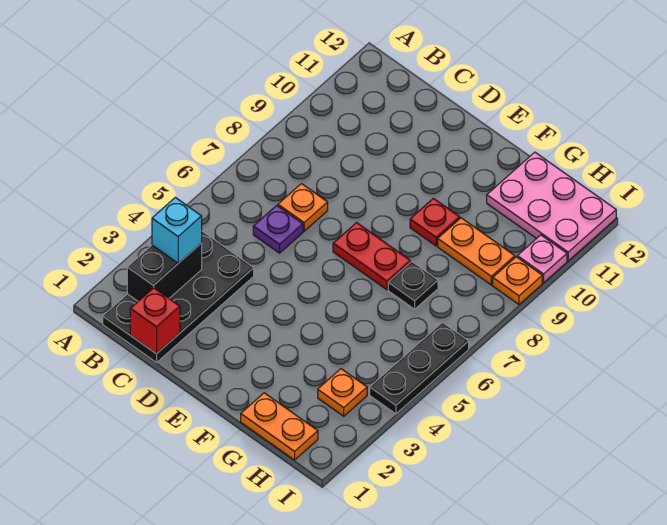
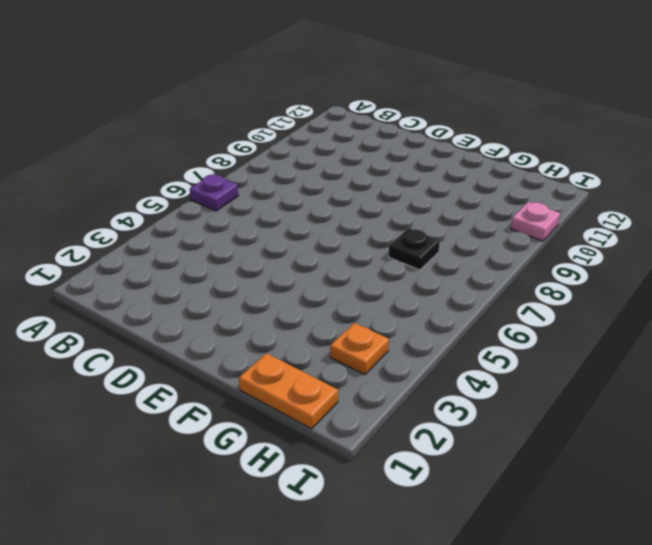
purple 1x1 plate [190,174,238,211] -> purple 1x1 plate moved to [253,206,303,253]
none -> black 2x4 plate [103,231,254,363]
none -> orange 1x1 plate [278,184,328,231]
none -> red 1x2 plate [333,223,410,290]

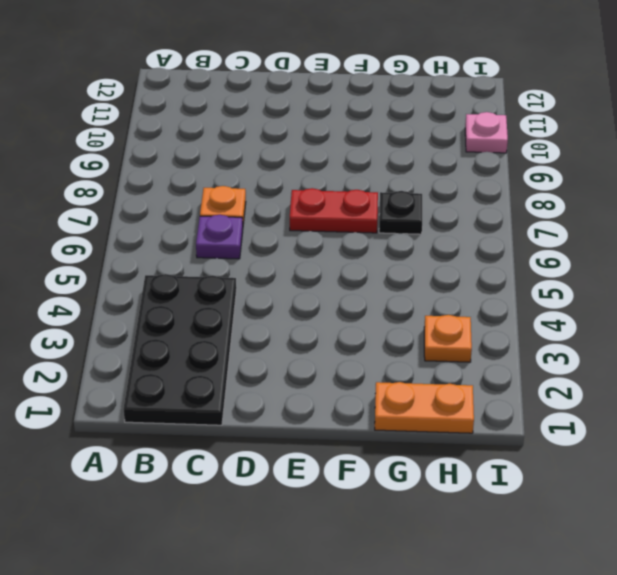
none -> red 1x1 plate [410,198,460,246]
none -> orange 1x2 plate [438,218,515,285]
none -> pink 2x3 plate [487,152,616,261]

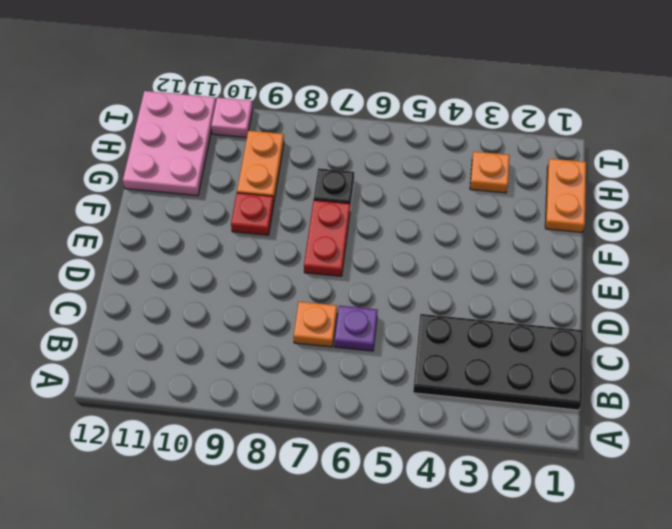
none -> black 1x3 plate [370,323,469,414]
none -> orange 1x1 plate [493,257,542,304]
none -> black 1x2 brick [127,243,202,301]

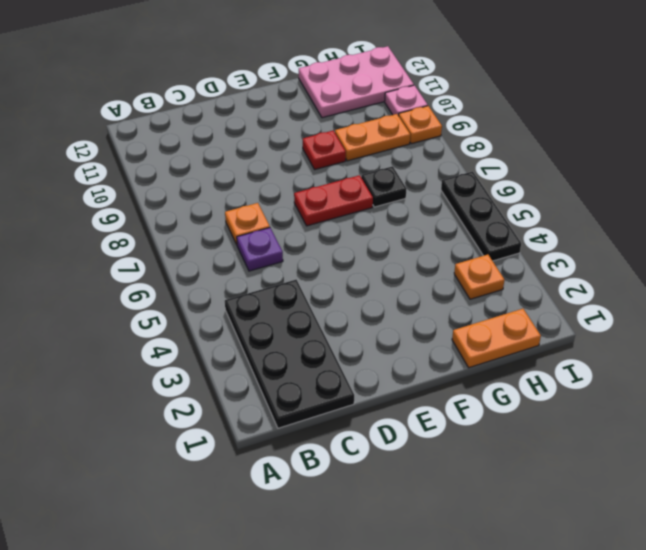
none -> black 1x2 brick [127,243,202,301]
none -> red 1x1 brick [130,288,180,354]
none -> cyan 1x1 brick [152,197,202,263]

